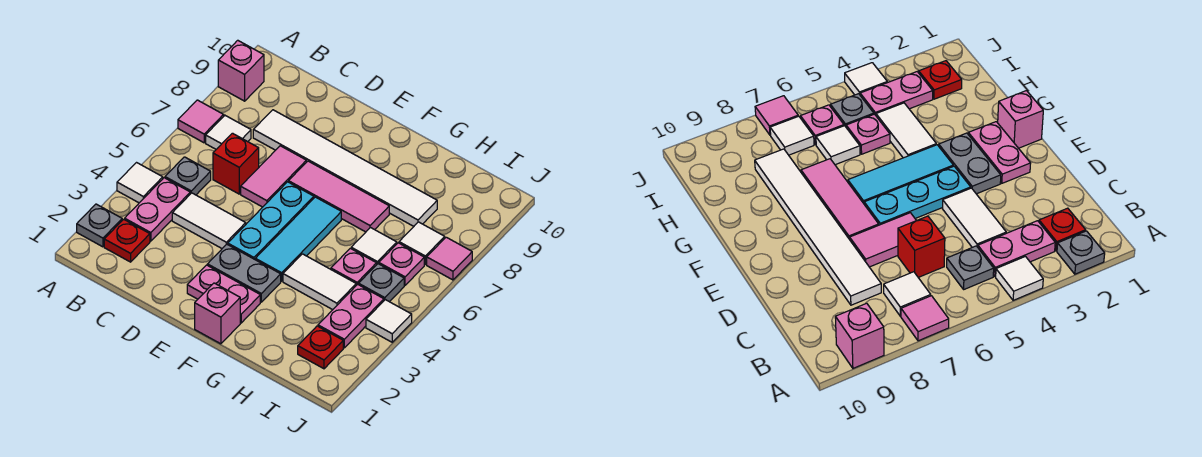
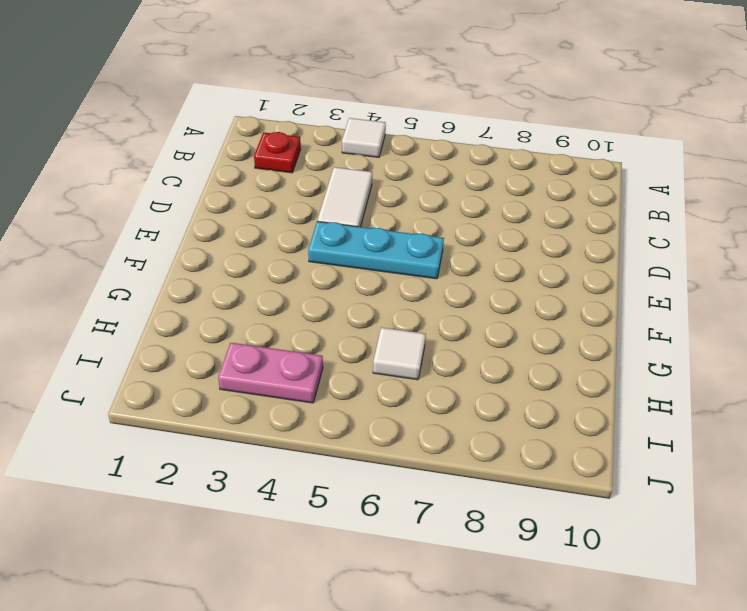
none -> grey 1x1 plate [77,204,122,247]
none -> pink 1x1 tile [178,100,224,143]
none -> pink 1x1 brick [218,40,264,101]

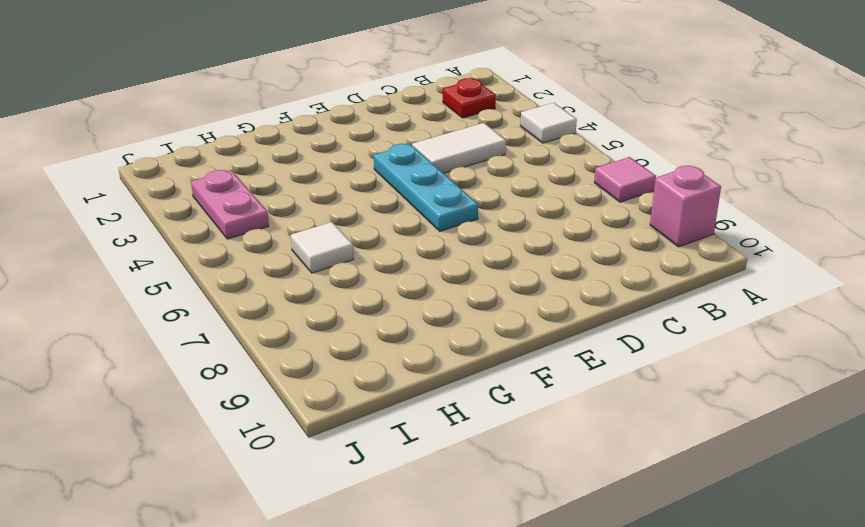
none -> grey 1x1 plate [77,204,122,247]
none -> pink 1x2 plate [125,178,190,241]
none -> grey 1x1 plate [165,157,211,195]

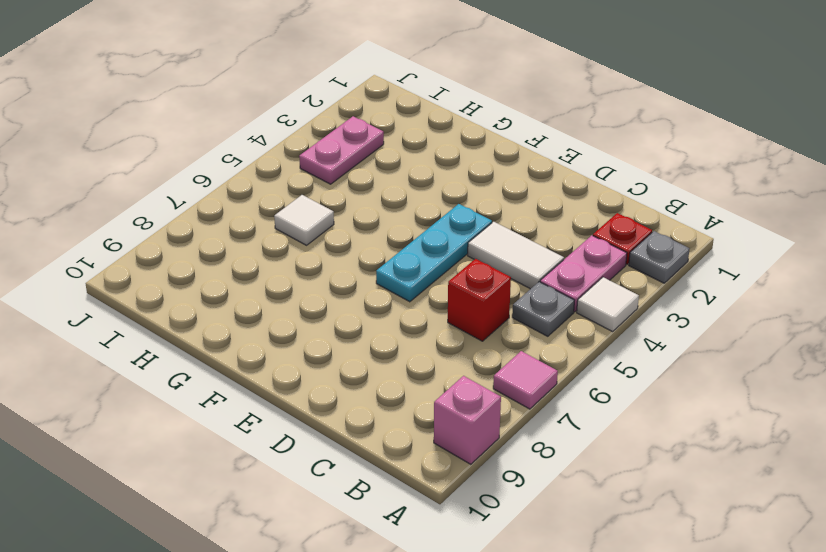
none -> white 1x1 tile [206,116,251,149]
none -> white 1x6 tile [253,110,437,226]
none -> pink 1x2 tile [241,146,306,207]

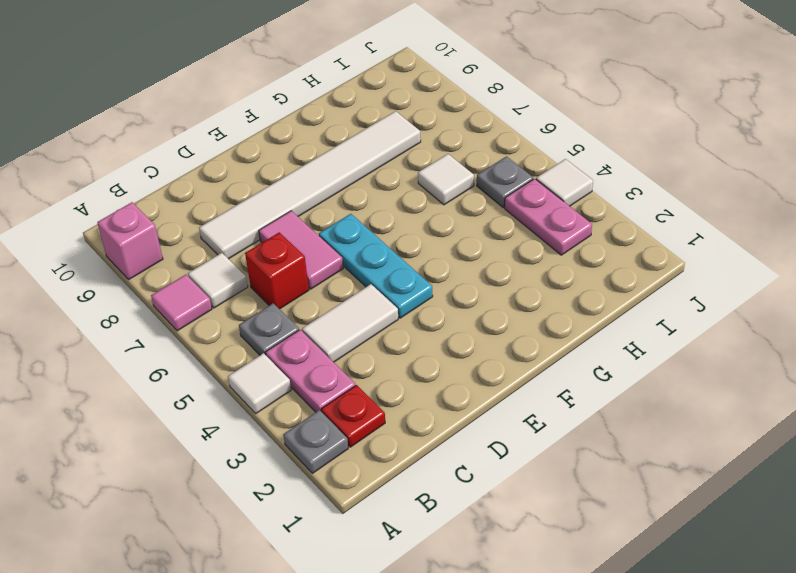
none -> pink 1x2 plate [187,265,260,323]
none -> grey 1x2 plate [207,244,281,302]
none -> pink 1x3 tile [289,161,389,232]

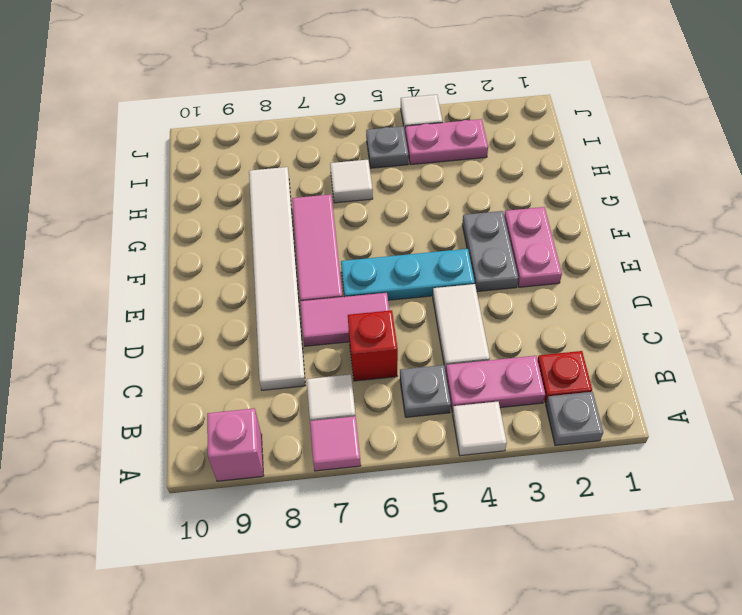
none -> pink 1x1 brick [195,283,240,344]
none -> cyan 1x3 tile [255,197,341,281]
none -> white 1x2 tile [283,254,356,310]

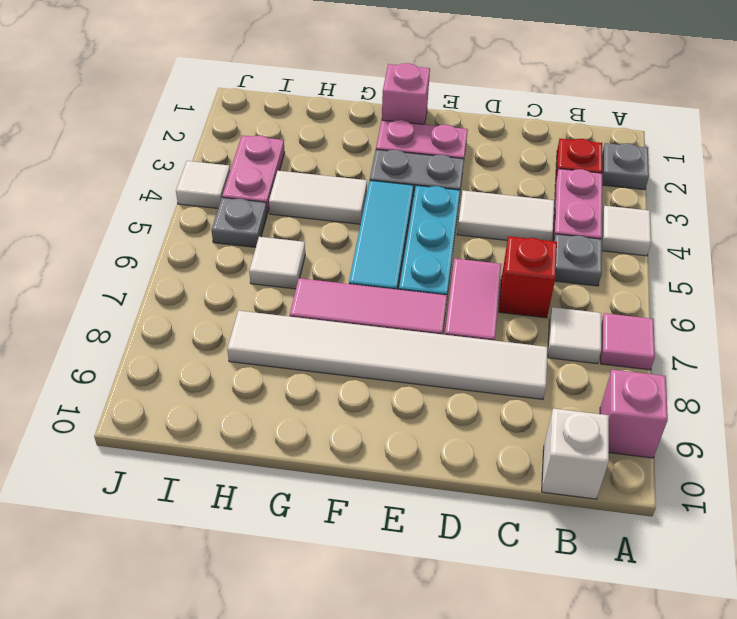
white 1x1 brick [542,408,609,499] -> none
none -> pink 1x1 plate [331,248,377,285]
none -> red 1x1 plate [298,326,343,369]
none -> pink 1x1 plate [379,243,424,285]

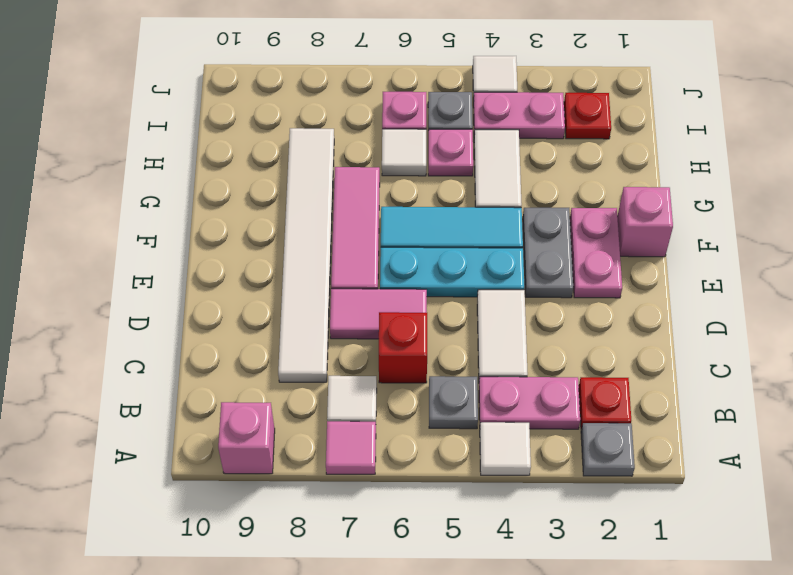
none -> white 1x1 tile [399,222,445,264]
none -> pink 1x1 tile [427,237,472,280]

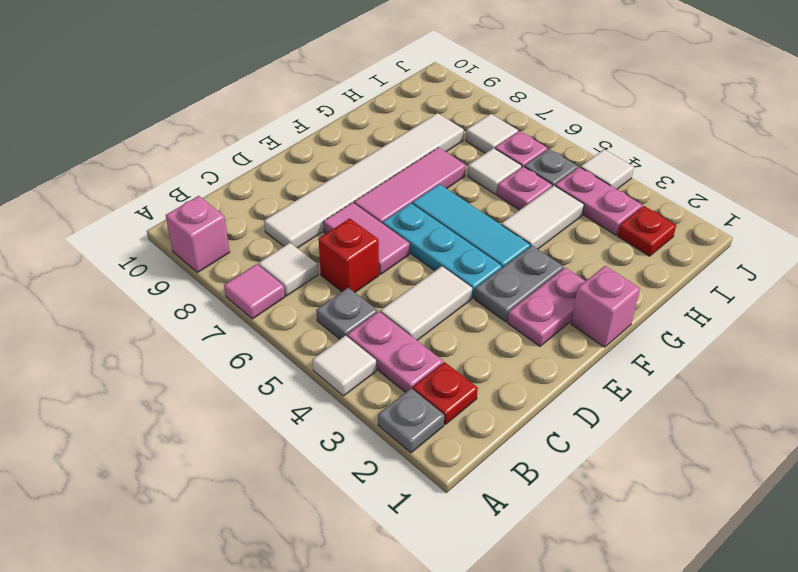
none -> pink 1x1 tile [427,237,472,280]

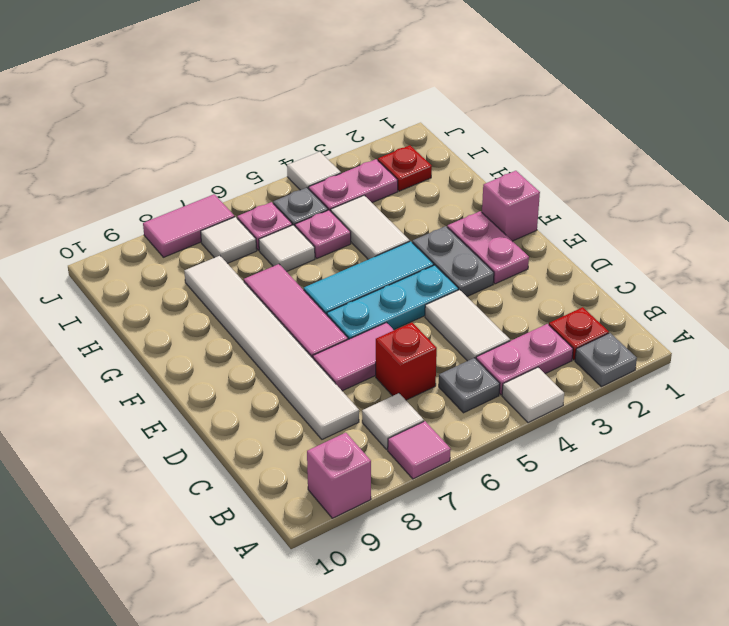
pink 1x2 tile [143,194,235,257] -> pink 1x1 tile [427,237,472,280]

